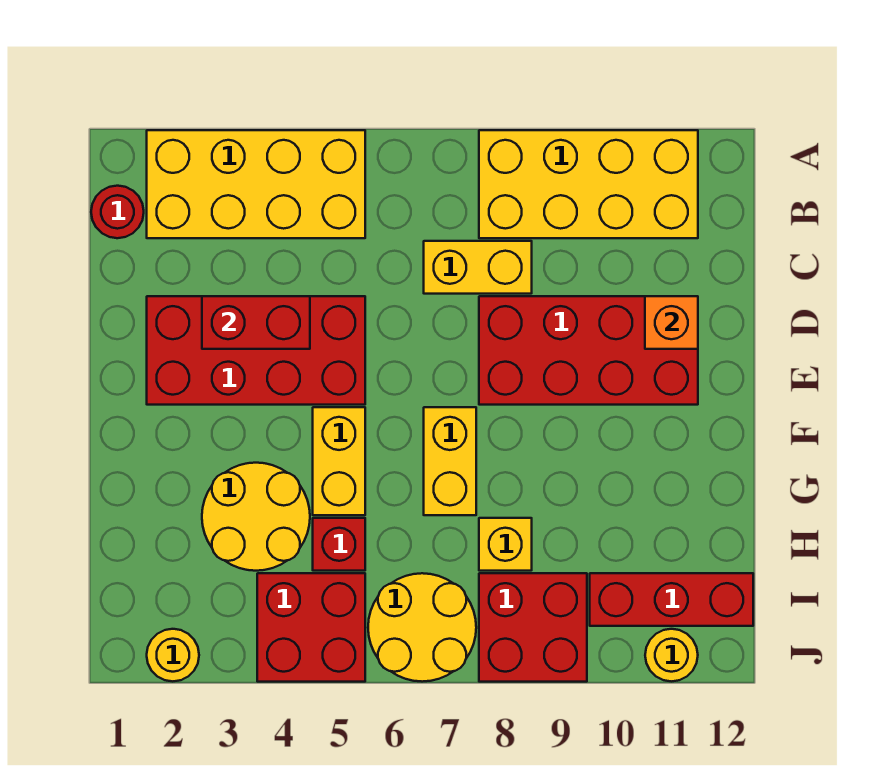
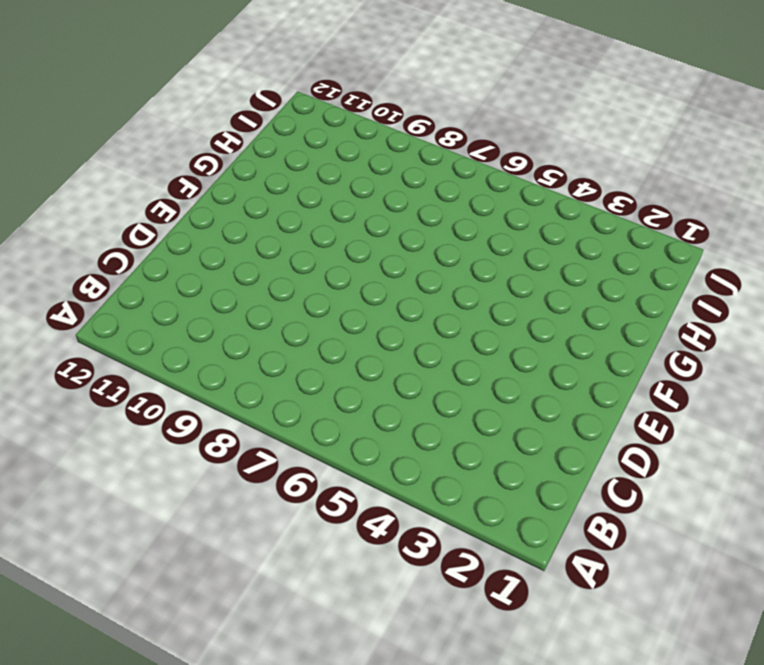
none -> yellow 2x4 brick [147,130,365,238]
none -> yellow 2x4 brick [479,130,698,238]
none -> red 1x1 round brick [91,186,144,238]

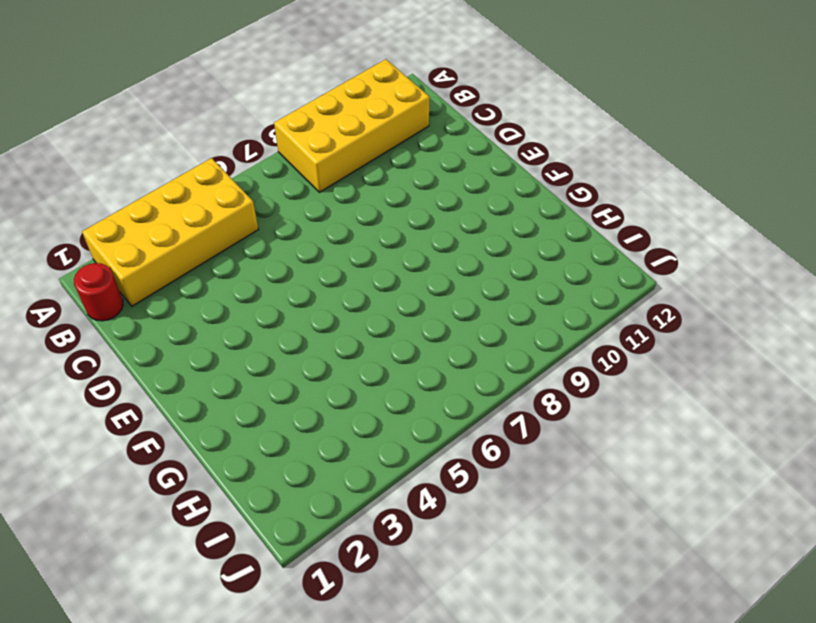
none -> yellow 1x2 brick [424,241,532,294]
none -> red 2x4 brick [147,296,365,405]
none -> red 2x4 brick [479,296,698,405]

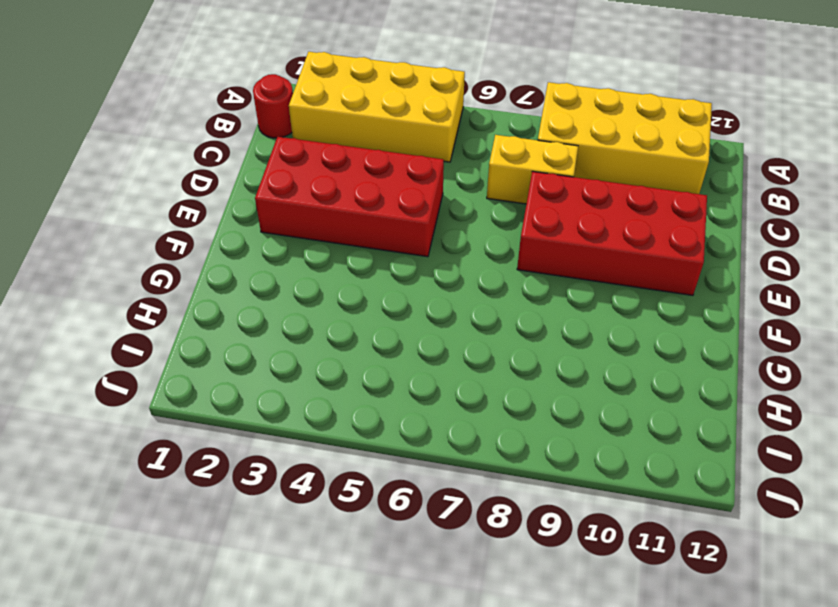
none -> yellow 1x2 brick [313,407,365,515]
none -> yellow 1x2 brick [424,407,476,515]
none -> yellow 2x2 round brick [202,463,310,571]

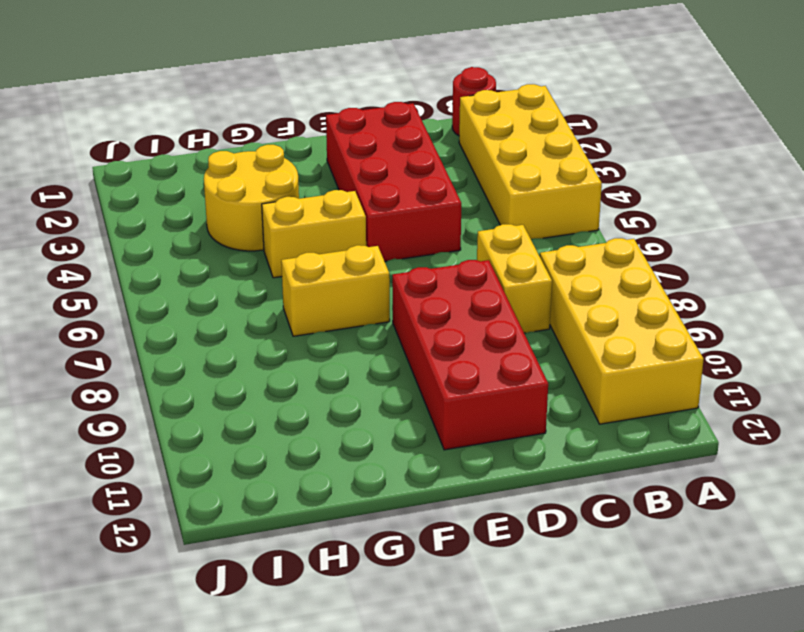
none -> red 1x1 brick [313,518,365,571]
none -> yellow 1x1 brick [479,518,532,571]
none -> red 2x2 brick [257,573,365,682]

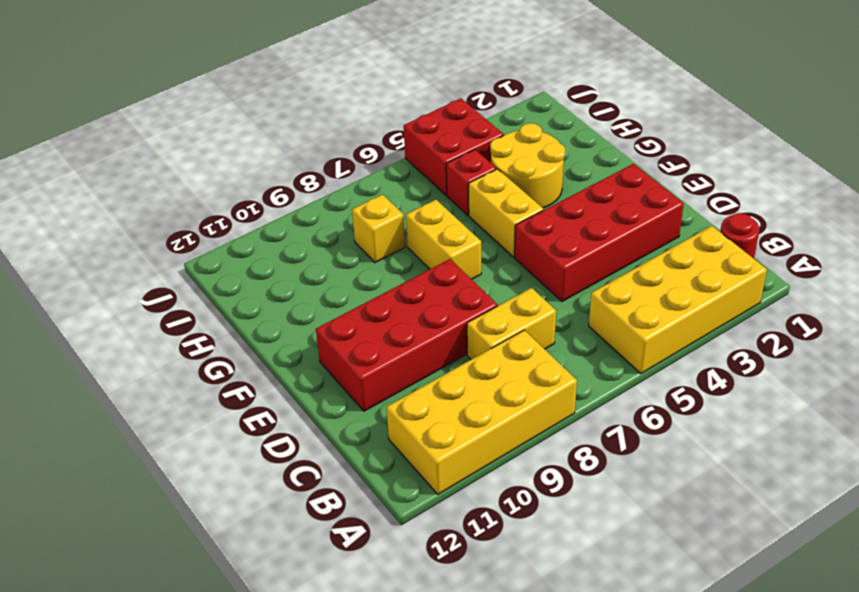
none -> yellow 2x2 round brick [368,573,476,682]
none -> red 2x2 brick [479,573,587,682]
none -> red 1x3 brick [590,573,753,626]

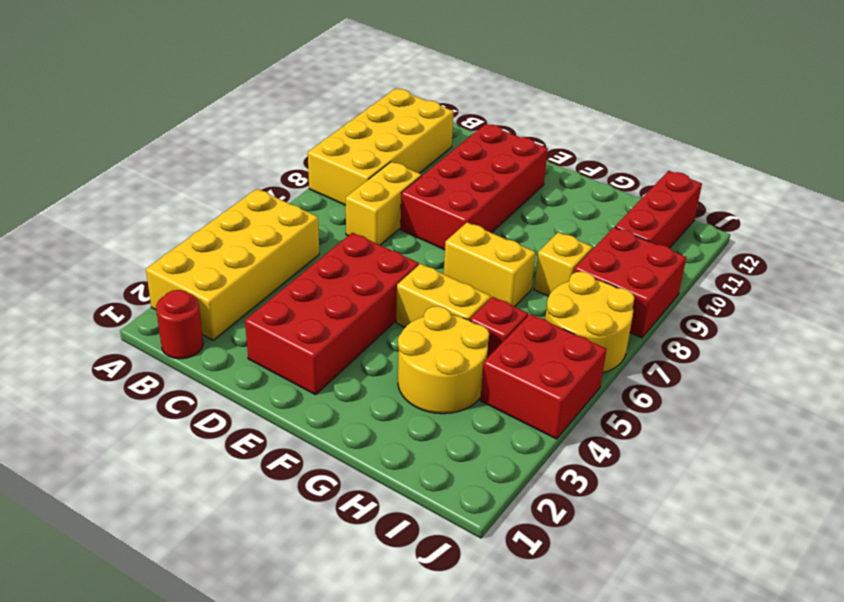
none -> yellow 1x1 round brick [147,629,199,681]
none -> yellow 1x1 round brick [645,629,698,681]
none -> red 1x2 brick [202,296,310,349]

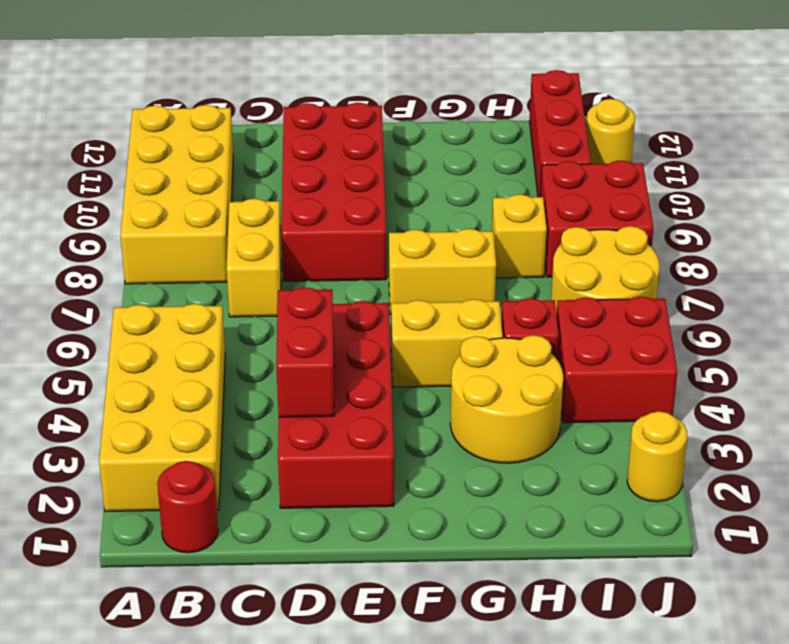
none -> orange 1x1 brick [645,296,698,349]

